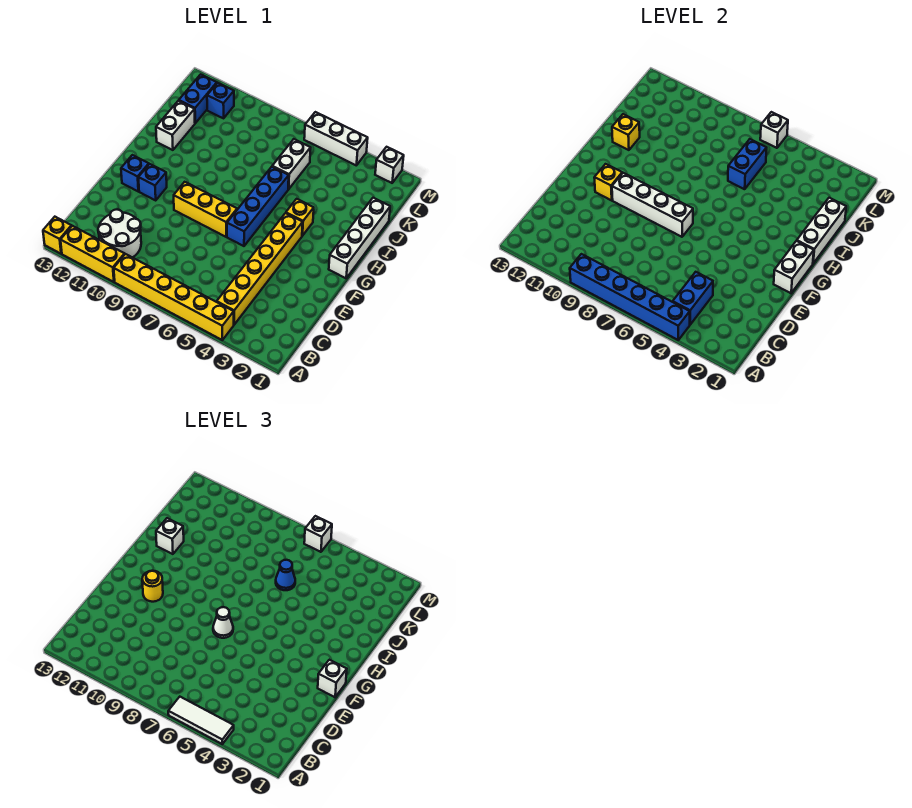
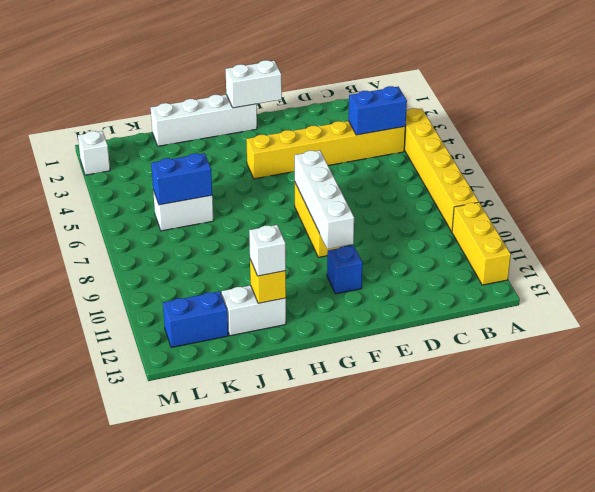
none -> yellow 1x1 brick [43,217,72,254]
none -> white 2x2 round brick [98,210,141,258]
none -> blue 1x4 brick [227,167,289,246]
none -> blue 1x1 brick [121,155,149,191]

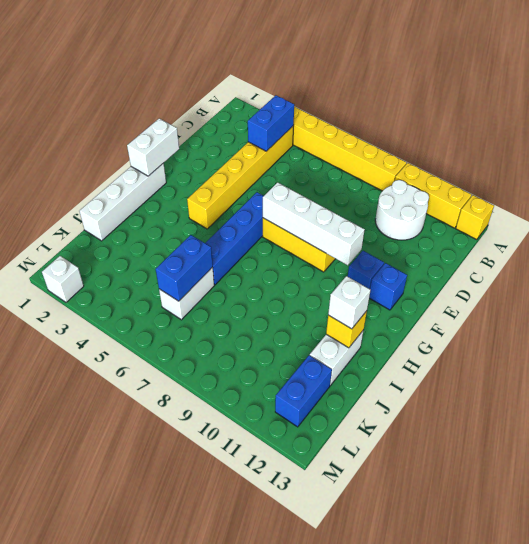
none -> yellow 1x1 brick [286,199,314,236]
none -> blue 1x1 brick [207,83,234,118]
none -> white 1x3 brick [304,112,368,165]
none -> blue 1x6 brick [570,254,690,340]

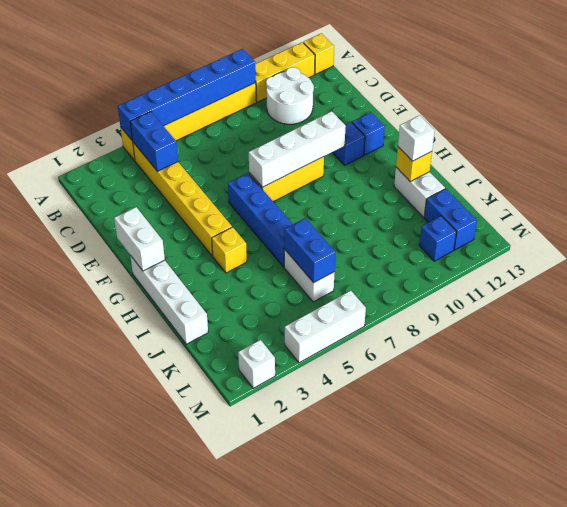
none -> yellow 1x1 brick [594,164,622,200]
none -> white 1x3 brick [797,198,846,263]
none -> white 1x1 brick [760,112,788,148]
none -> white 1x3 tile [168,697,234,744]

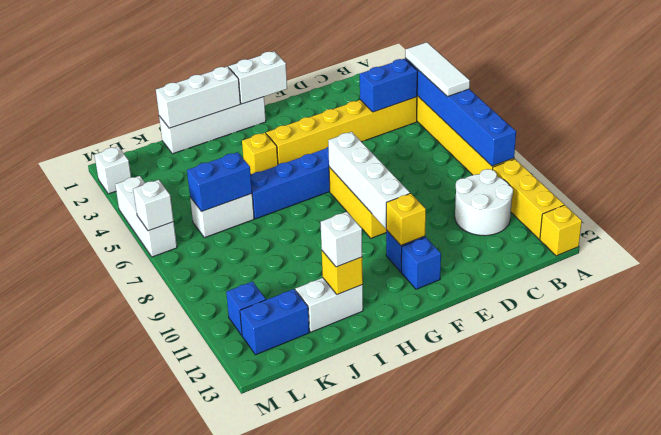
none -> white 1x1 brick [318,660,347,697]
none -> white 1x1 cone [213,607,233,638]
none -> yellow 1x1 round brick [142,571,163,602]
none -> blue 1x1 cone [276,560,295,590]

